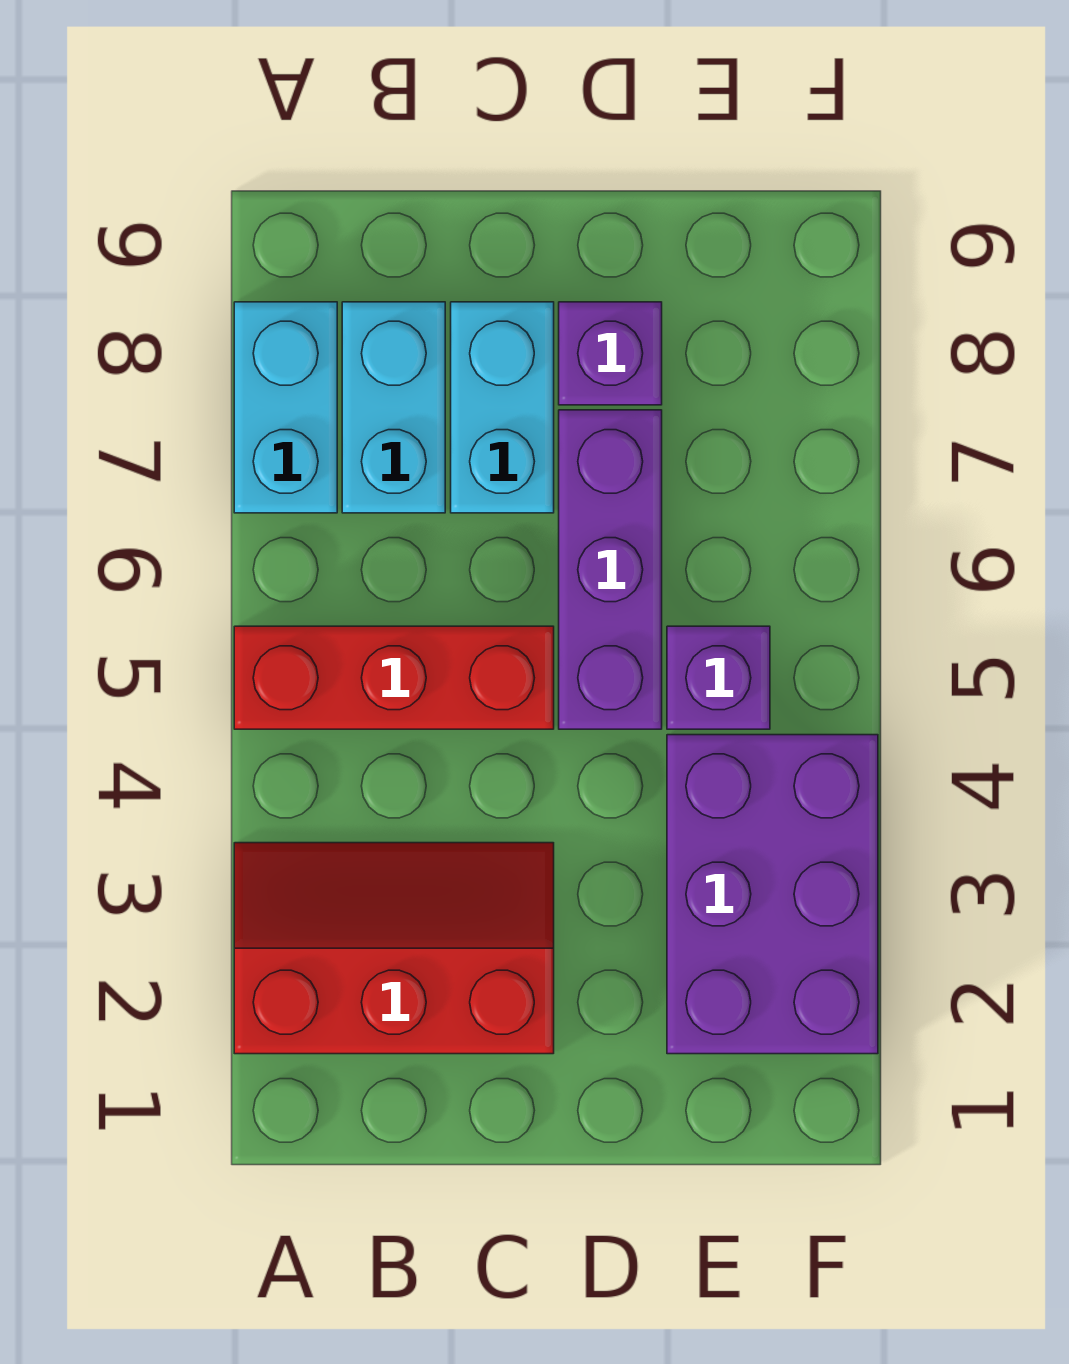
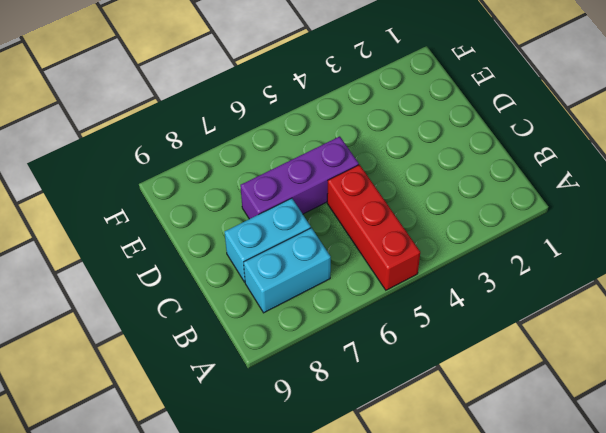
none -> red 2x3 slope [234,843,554,1054]
none -> cyan 1x2 brick [234,302,337,513]

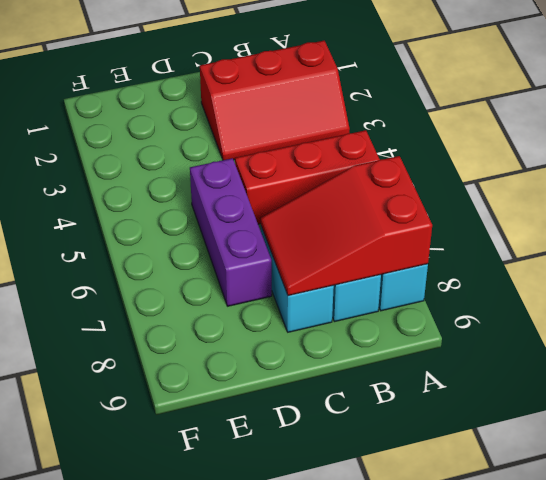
red 2x3 slope [261,156,432,296] -> none
none -> purple 1x1 brick [559,302,662,405]
none -> purple 2x3 brick [667,735,878,1054]

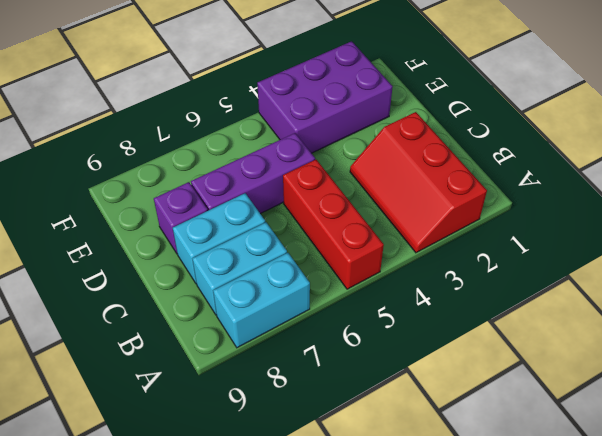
none -> purple 1x1 brick [667,626,770,729]

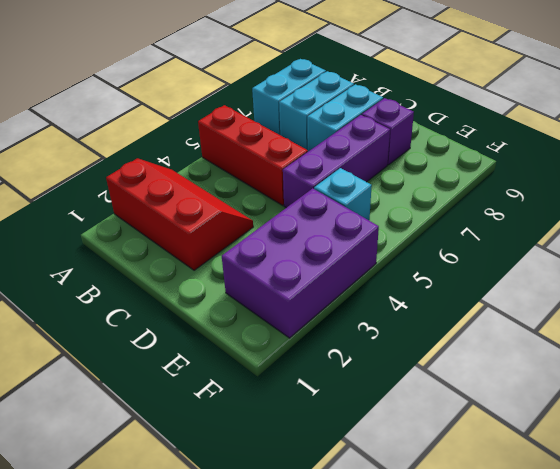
cyan 1x1 brick [314,168,372,220] -> purple 1x1 brick [667,626,770,729]

